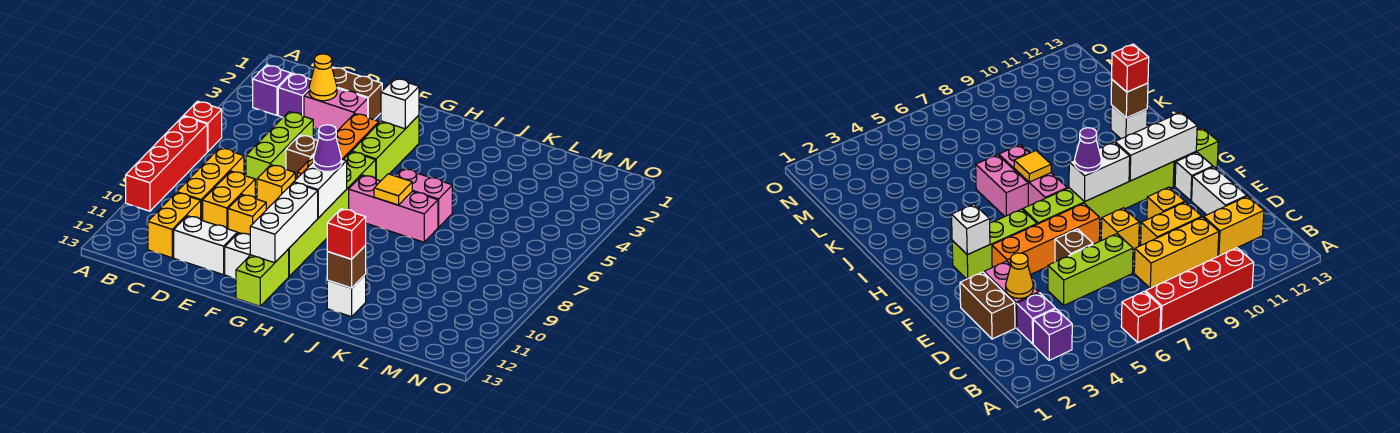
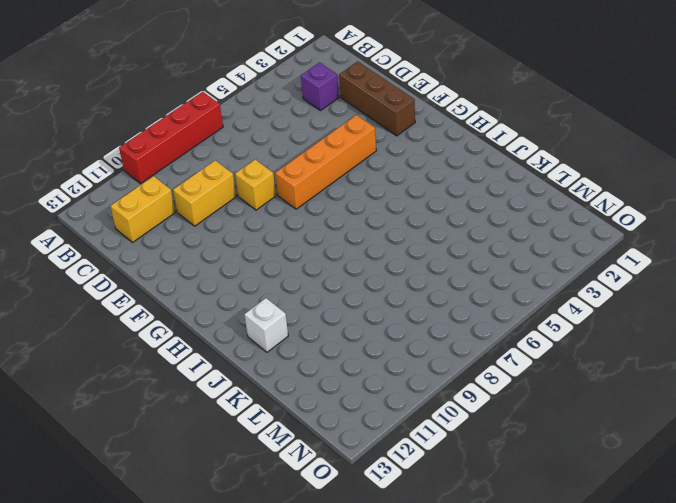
brown 1x3 brick [339,62,415,136] -> brown 1x2 brick [332,67,382,120]
none -> red 1x1 brick [184,101,222,152]
none -> purple 1x1 brick [253,65,291,115]
none -> yellow 1x3 brick [177,148,244,221]
none -> pink 1x2 brick [304,88,368,132]

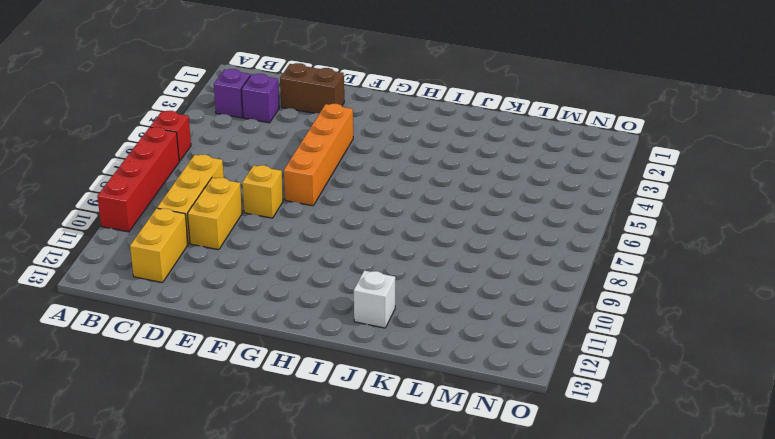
none -> pink 1x2 brick [304,88,368,132]
none -> lime 1x3 brick [246,112,313,187]
none -> white 1x2 brick [174,216,237,275]
none -> brown 1x1 brick [286,135,318,180]

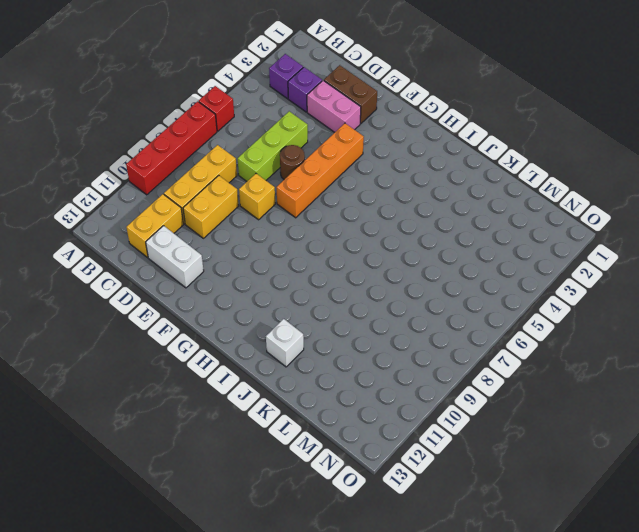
brown 1x1 round brick [280,145,305,179] -> brown 1x1 brick [286,135,318,180]
none -> yellow 1x1 brick [228,195,266,235]
none -> white 1x1 brick [225,233,250,279]
none -> lime 1x3 brick [352,115,419,181]
none -> lime 1x6 brick [289,152,376,276]

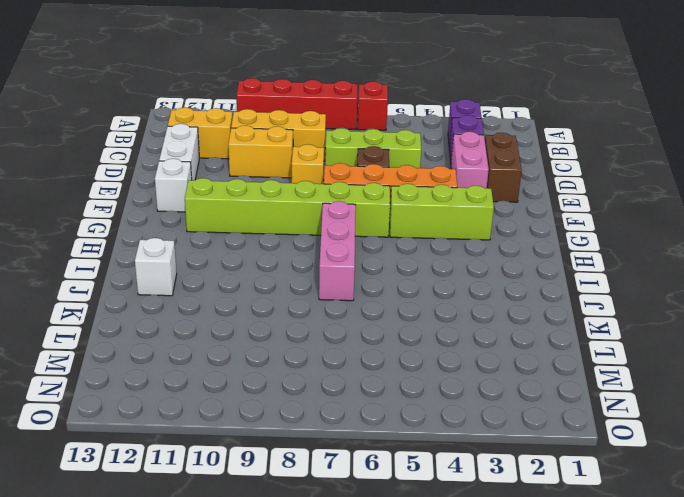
none -> yellow 1x1 brick [228,195,266,235]
none -> lime 1x2 brick [236,249,289,306]
none -> pink 1x2 brick [396,168,452,227]
none -> yellow 1x1 cone [309,54,337,101]

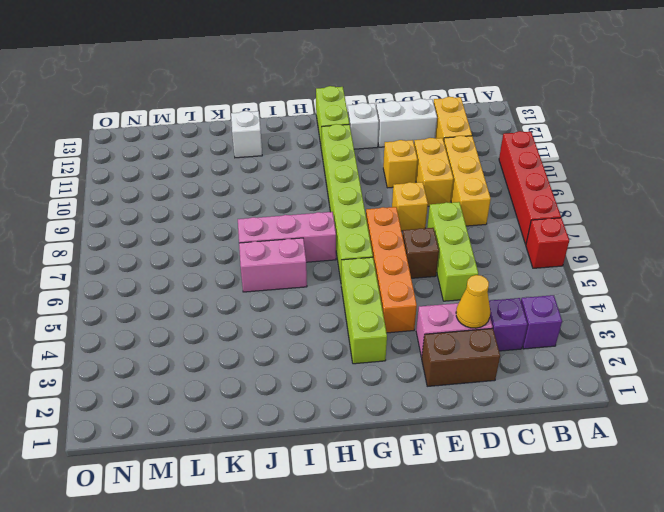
none -> white 1x1 brick [381,78,419,129]
none -> white 1x2 brick [294,159,347,218]
none -> white 1x3 brick [250,182,318,263]
none -> yellow 1x1 tile [374,174,412,205]

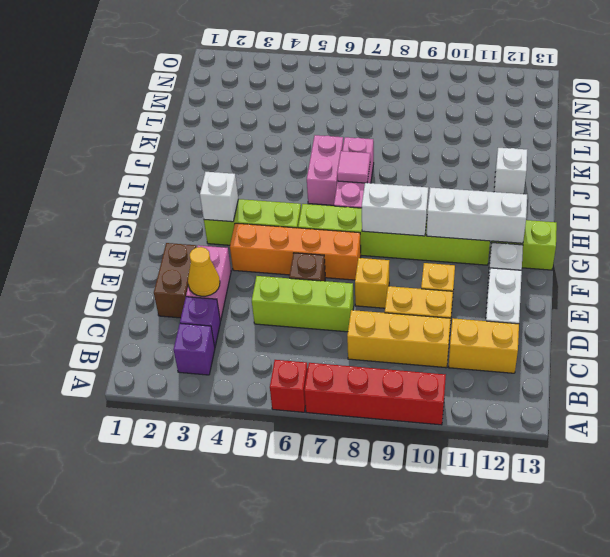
pink 1x1 tile [337,151,370,183] -> yellow 1x1 tile [374,174,412,205]
none -> brown 1x1 brick [327,246,366,288]
none -> purple 1x1 cone [314,125,341,172]
none -> red 1x1 brick [327,209,366,259]

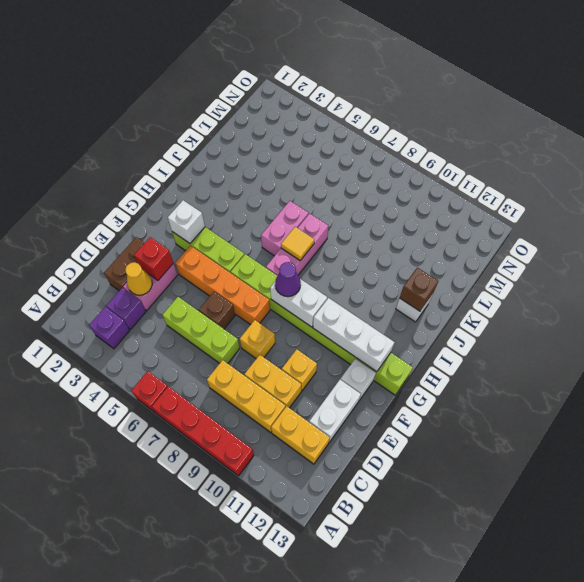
red 1x1 brick [134,237,173,280] -> red 1x1 brick moved to [327,209,366,259]

